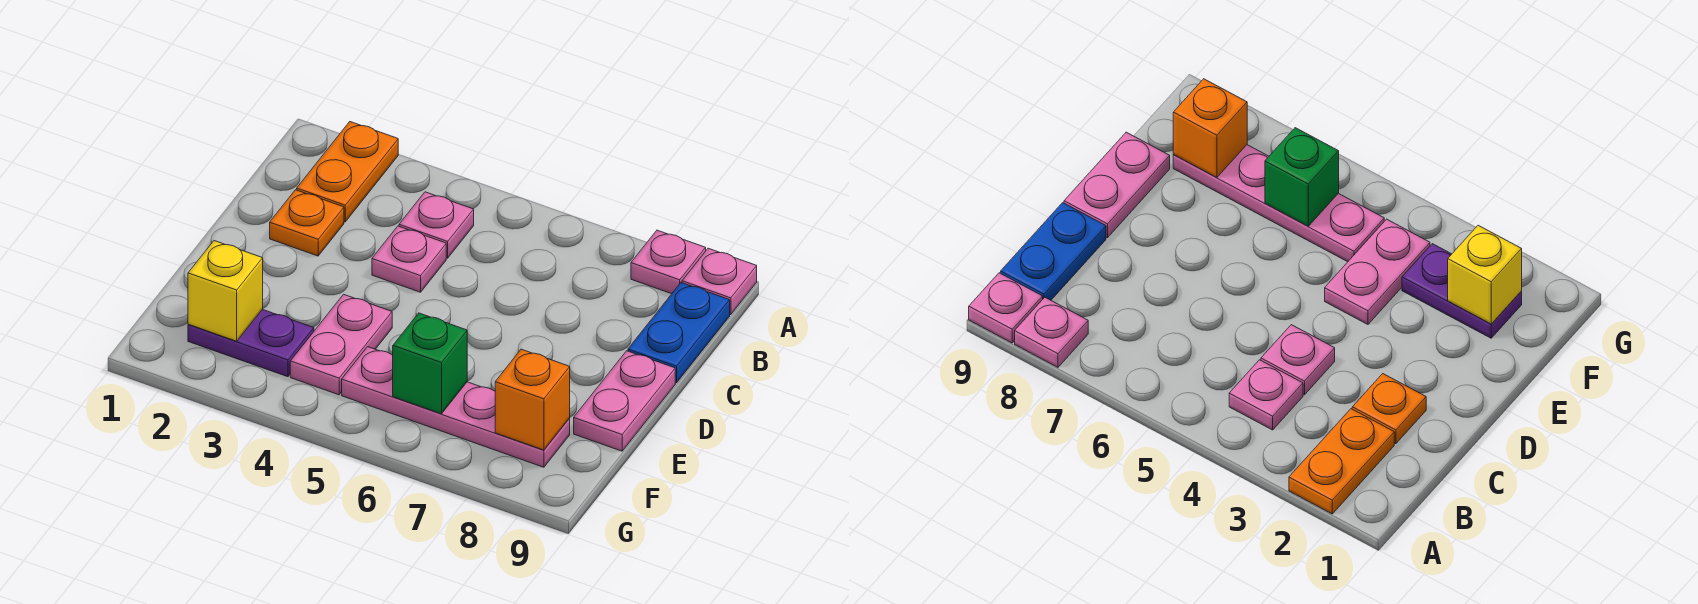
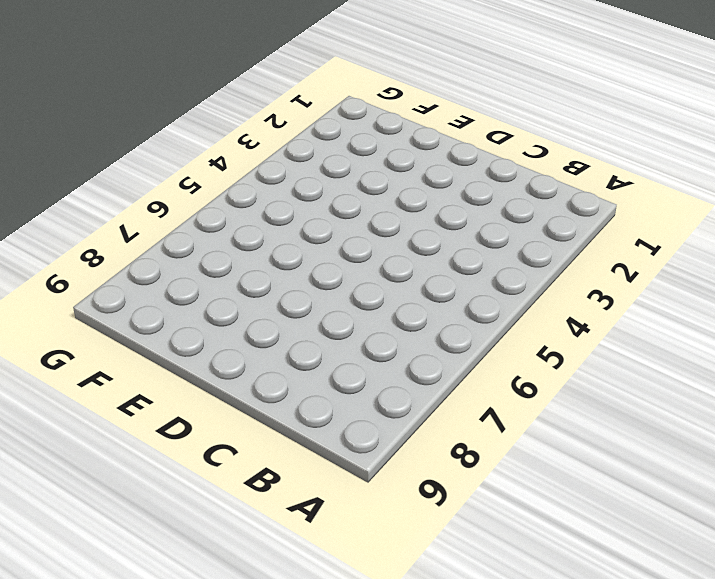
none -> orange 1x2 plate [297,122,398,222]
none -> pink 1x1 plate [631,230,706,294]
none -> pink 1x1 plate [682,248,757,315]

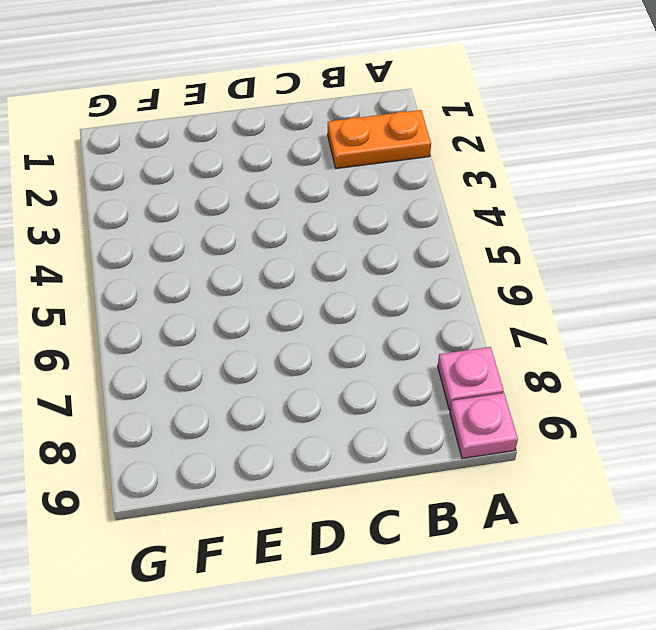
none -> pink 1x1 plate [399,192,474,258]
none -> blue 1x2 plate [628,283,730,383]
none -> orange 1x1 plate [270,190,344,256]

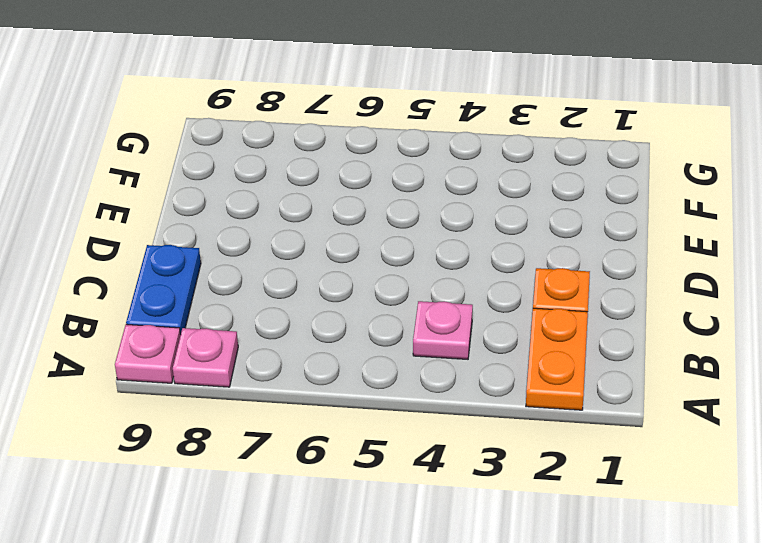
none -> pink 1x1 plate [372,226,446,292]
none -> pink 1x2 plate [574,351,675,451]
none -> pink 1x2 plate [290,294,392,395]

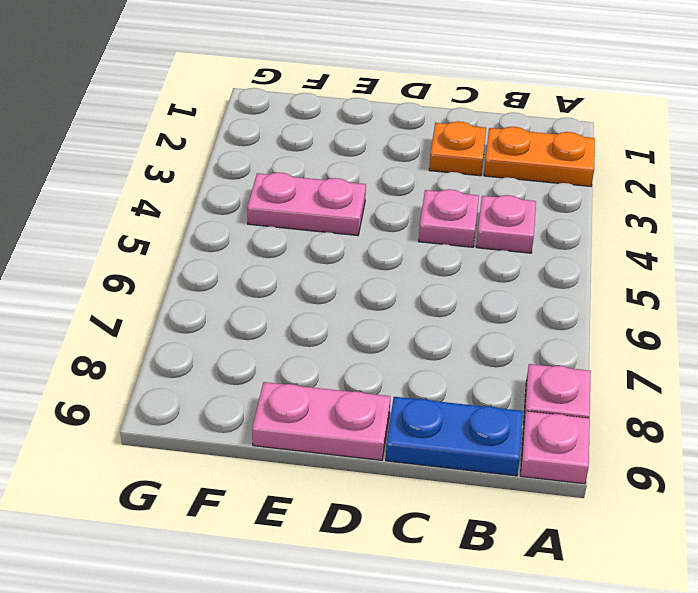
none -> purple 1x2 plate [188,309,314,377]
none -> pink 1x4 plate [342,347,570,467]
none -> yellow 1x1 brick [188,241,263,341]

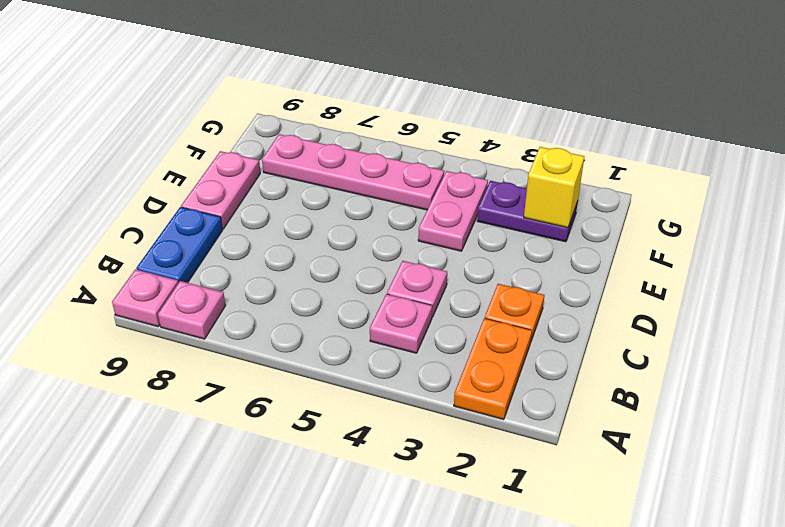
none -> green 1x1 brick [393,313,467,414]
none -> orange 1x1 brick [495,349,570,450]

